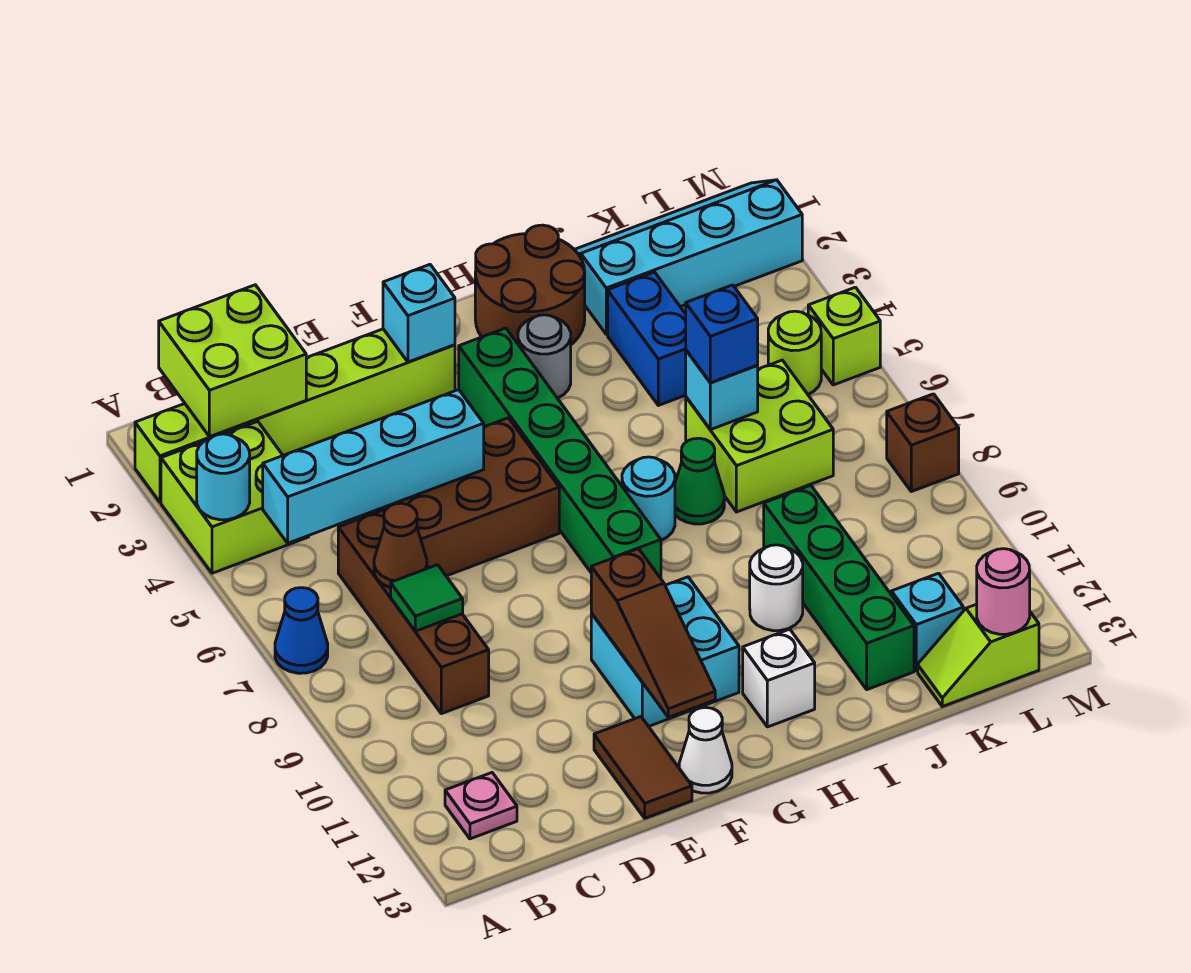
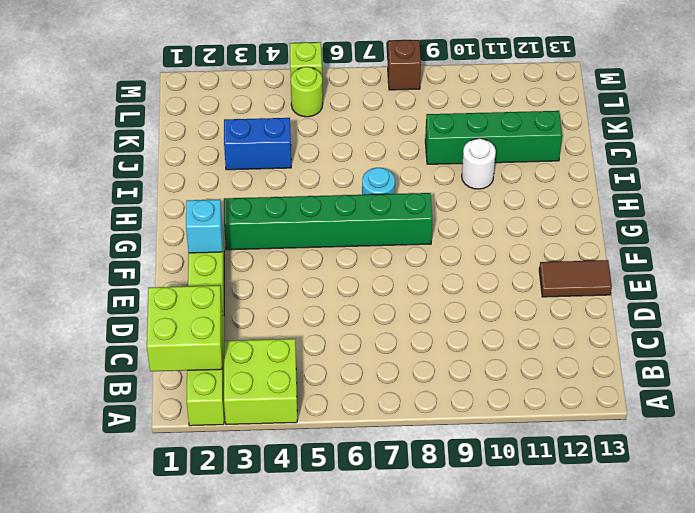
none -> blue 1x1 cone [275,588,328,673]
none -> pink 1x1 plate [445,773,517,839]
none -> brown 1x4 brick [338,509,489,714]
none -> brown 2x3 brick [362,418,559,576]

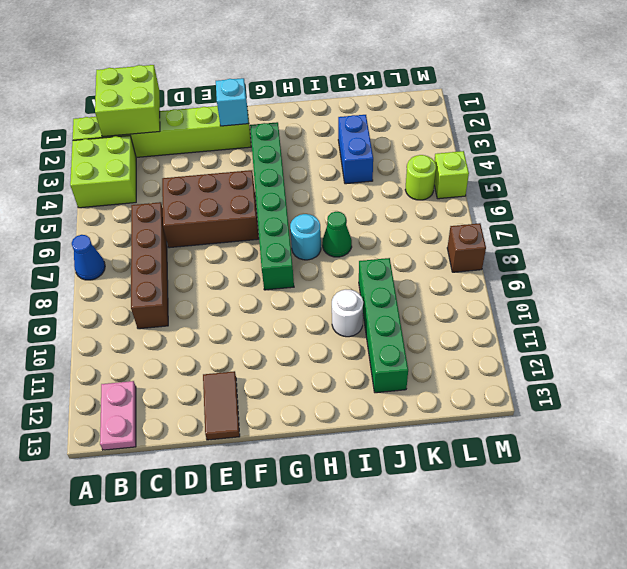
pink 1x2 plate [100,381,136,450] -> pink 1x1 plate [445,773,517,839]
none -> cyan 2x2 brick [591,577,739,726]
none -> white 1x1 cone [679,708,732,793]
none -> brown 2x2 round brick [475,225,585,344]
none -> grey 1x1 round brick [518,315,571,398]

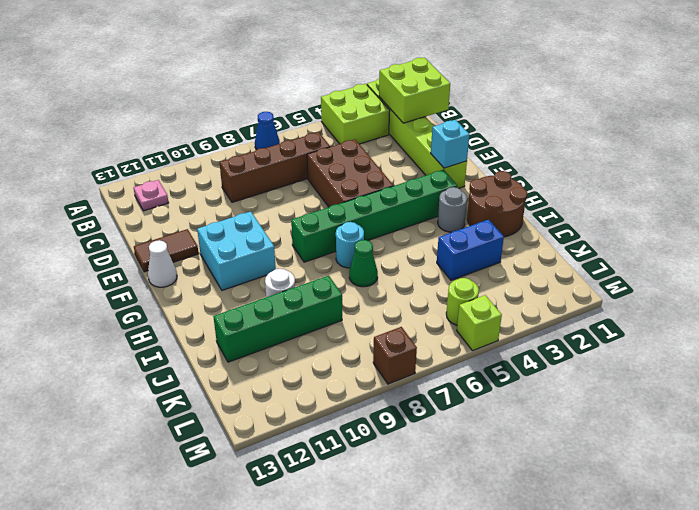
none -> white 1x1 brick [743,629,815,727]
none -> cyan 2x4 slope [574,180,802,334]
none -> lime 2x2 brick [686,360,833,512]
none -> cyan 1x1 brick [891,573,963,671]

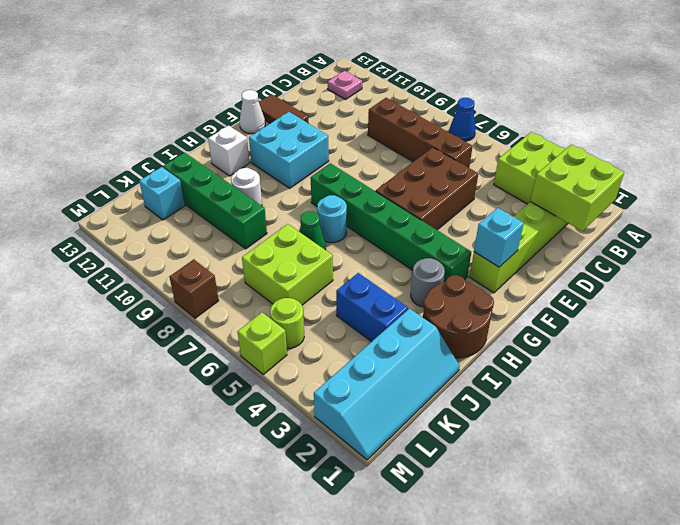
none -> lime 1x2 slope [918,604,1039,707]
none -> cyan 1x1 round brick [197,434,250,520]
none -> cyan 1x4 brick [263,390,484,543]
none -> brown 1x1 cone [374,503,427,588]

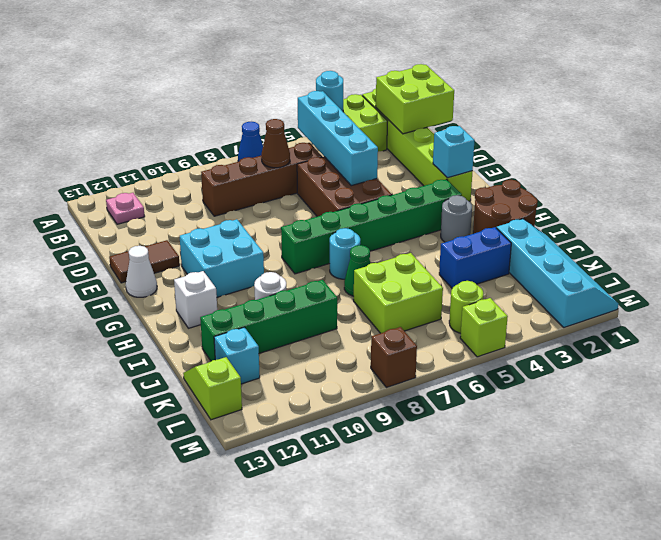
none -> green 1x1 tile [391,565,463,631]
none -> brown 1x3 slope [591,549,715,717]
none -> cyan 1x1 brick [686,350,758,430]
none -> pink 1x1 round brick [977,549,1030,634]

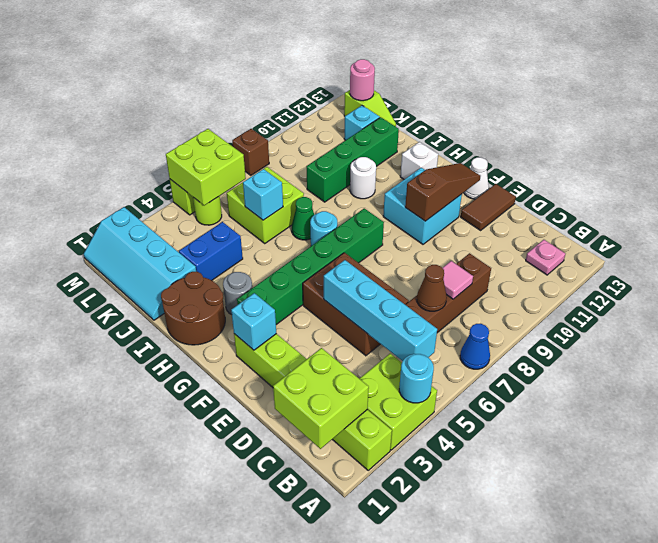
pink 1x1 tile [443,261,473,299] -> green 1x1 tile [391,565,463,631]
lime 2x2 brick [166,129,246,206] -> none
none -> blue 1x1 brick [686,285,758,383]

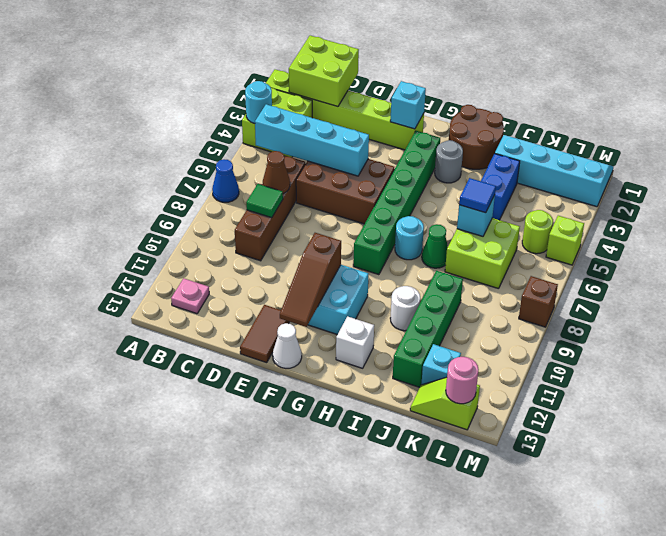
blue 1x1 tile [459,178,496,213] -> blue 1x1 brick [686,285,758,383]

